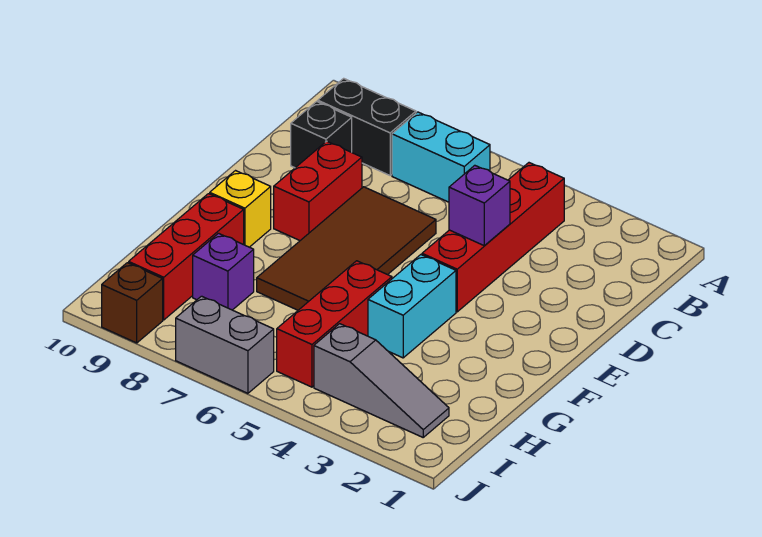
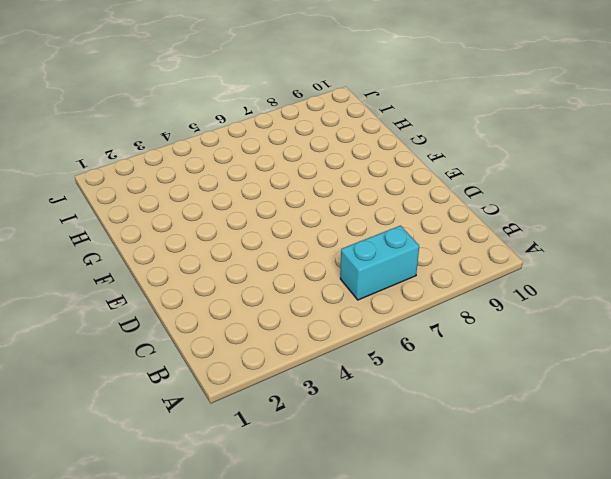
none -> red 1x4 brick [422,163,564,312]
none -> black 1x2 brick [318,78,416,175]
none -> black 1x1 brick [291,101,352,168]

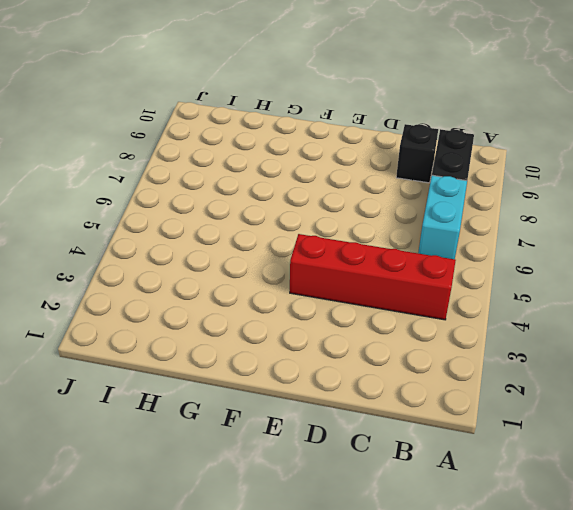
none -> brown 2x4 tile [257,187,436,310]
none -> red 1x2 brick [274,141,362,240]
none -> cyan 1x2 brick [368,255,456,358]

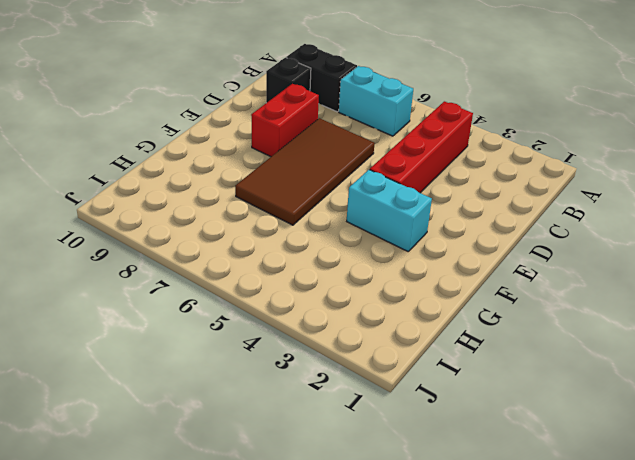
cyan 1x2 brick [347,170,432,251] -> cyan 1x2 brick turned to [368,255,456,358]
none -> yellow 1x1 brick [210,171,271,247]
none -> red 1x3 brick [277,261,392,387]
none -> red 1x3 brick [129,194,244,320]

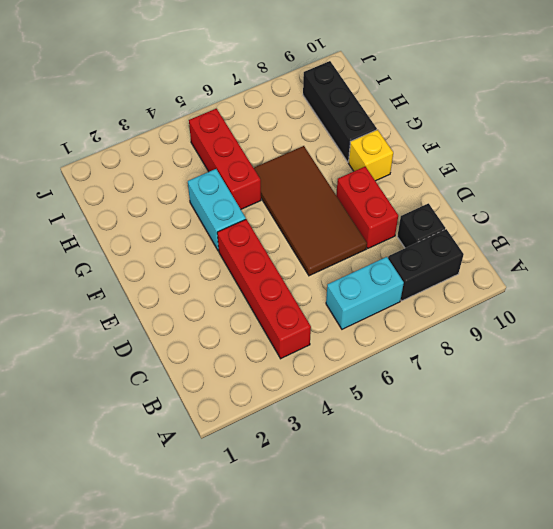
black 1x3 brick [303,61,377,162] -> red 1x3 brick [129,194,244,320]
none -> purple 1x1 brick [193,233,254,310]
none -> grey 1x3 slope [314,324,449,437]
none -> grey 1x2 brick [176,296,274,393]

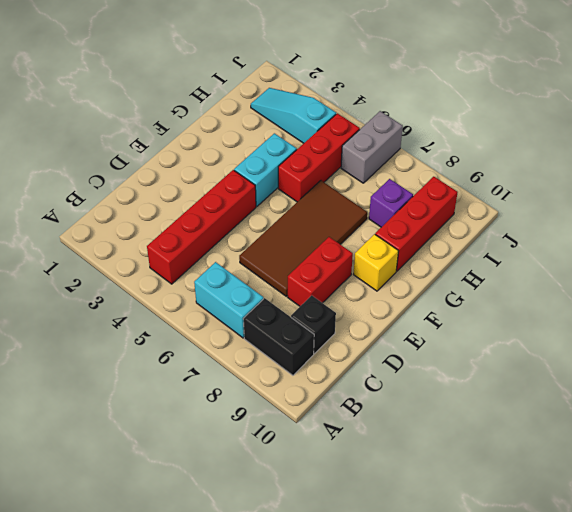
cyan 1x3 slope [251,88,336,143] -> grey 1x3 slope [314,324,449,437]
grey 1x2 brick [341,111,403,183] -> grey 1x2 brick turned to [176,296,274,393]
none -> brown 1x1 brick [102,263,163,343]
none -> purple 1x1 brick [449,165,510,245]

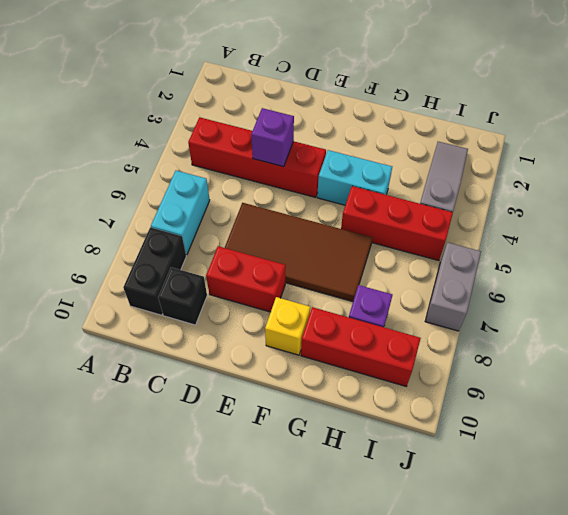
none -> brown 1x1 brick [102,263,163,343]

